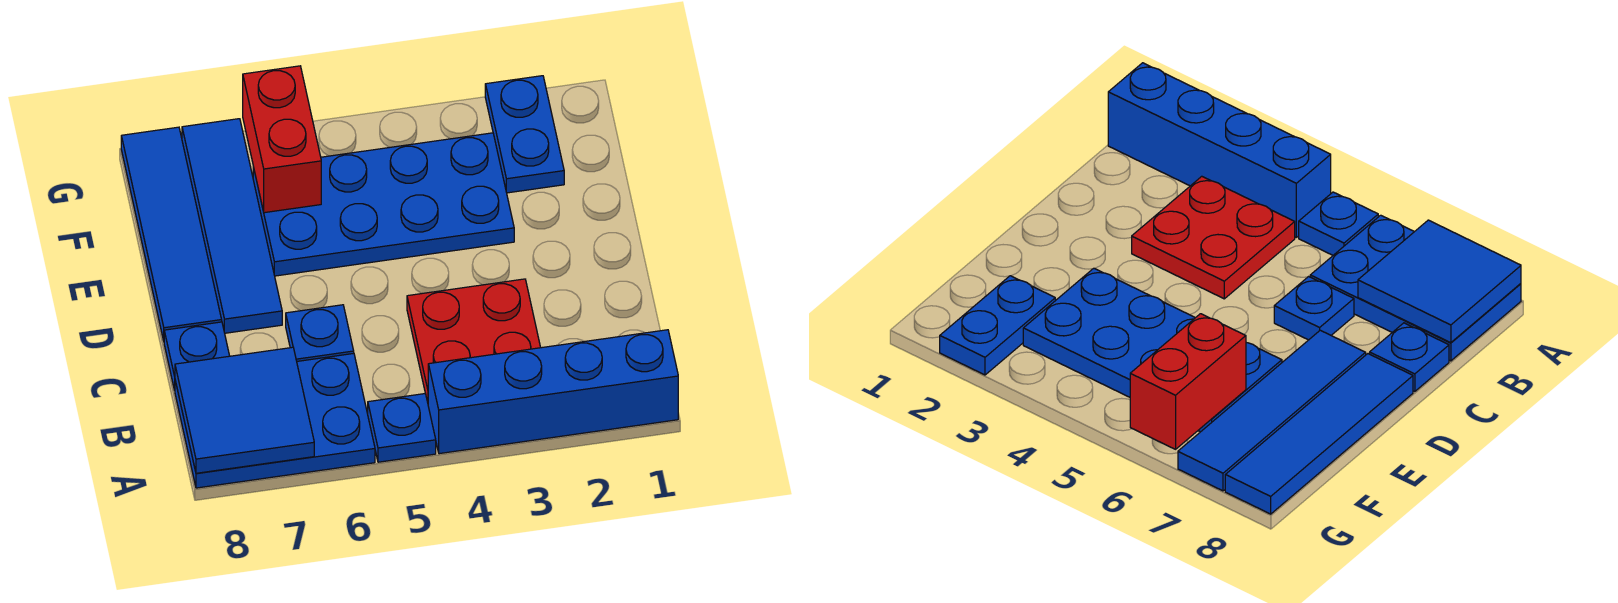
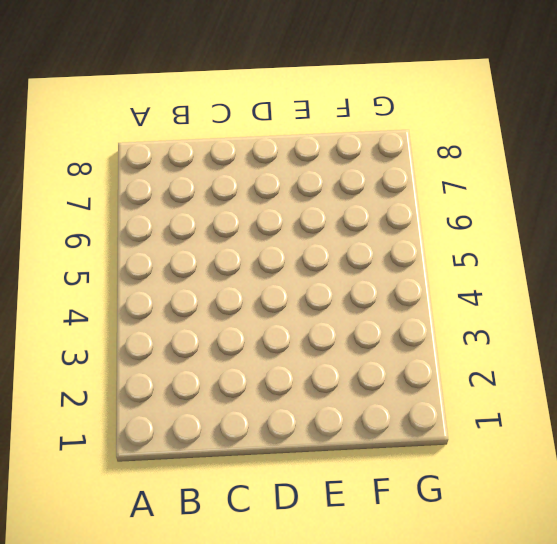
none -> blue 1x4 brick [428,330,678,454]
none -> blue 1x1 plate [368,394,436,462]
none -> blue 2x3 plate [175,353,375,488]

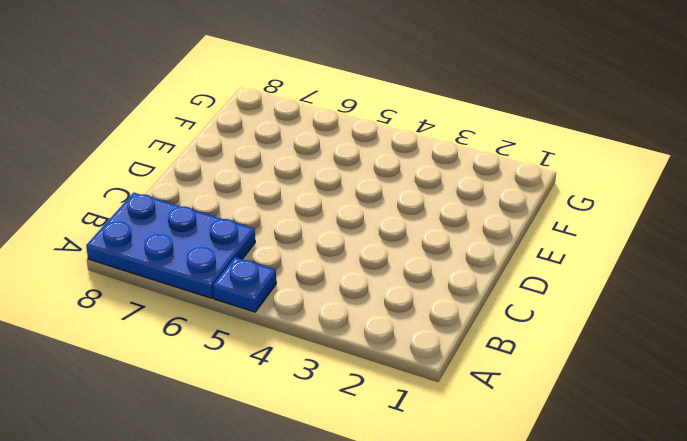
none -> blue 1x4 brick [428,330,678,454]
none -> red 2x2 plate [407,279,541,402]
none -> blue 1x1 plate [286,305,354,361]

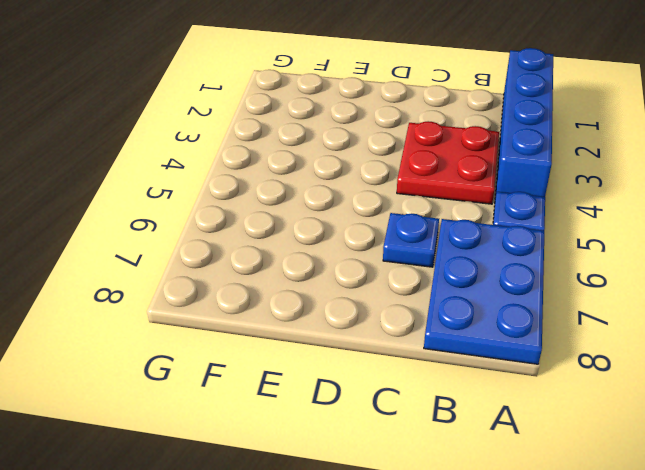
none -> blue 1x1 plate [164,322,229,390]
none -> blue 1x4 tile [182,119,282,333]
none -> blue 1x4 tile [121,127,222,340]

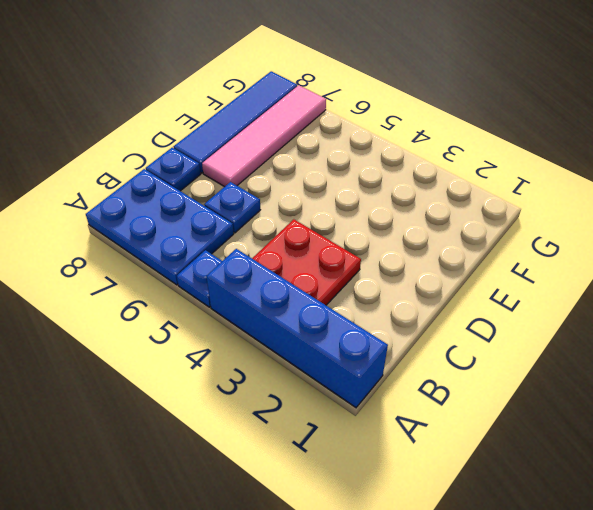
pink 1x4 tile [202,85,326,187] -> blue 1x4 tile [182,119,282,333]
none -> blue 2x4 plate [253,133,514,276]
none -> blue 1x2 plate [485,76,564,193]
none -> blue 2x2 tile [175,347,314,473]

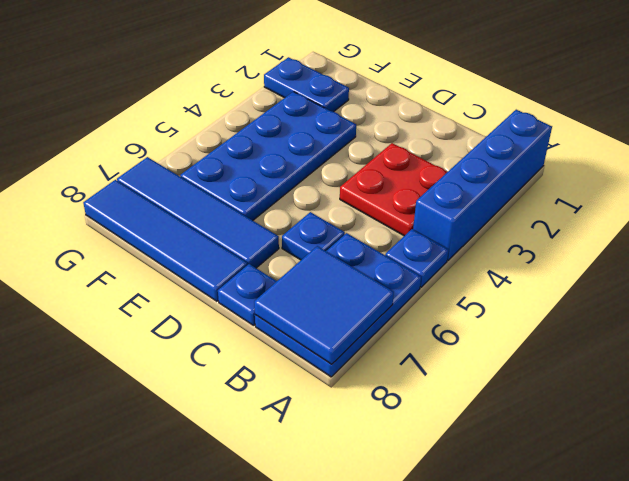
none -> red 1x2 brick [243,66,321,213]

